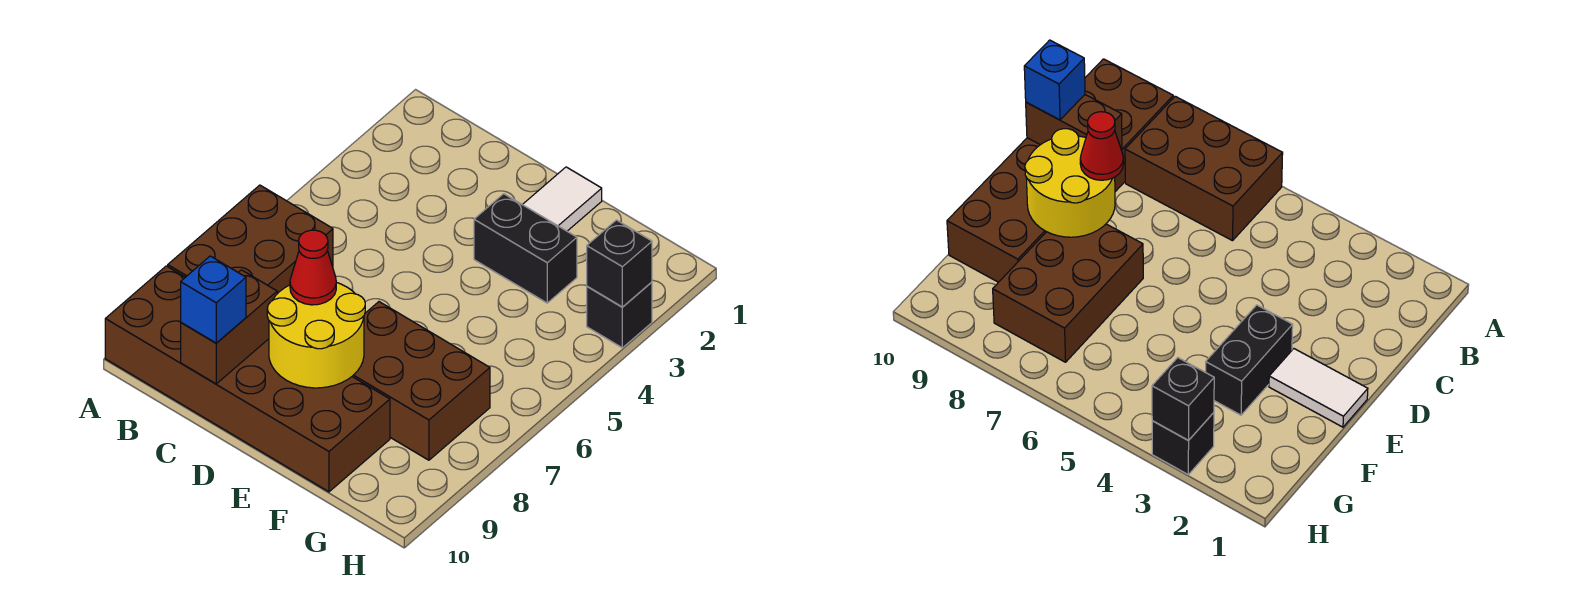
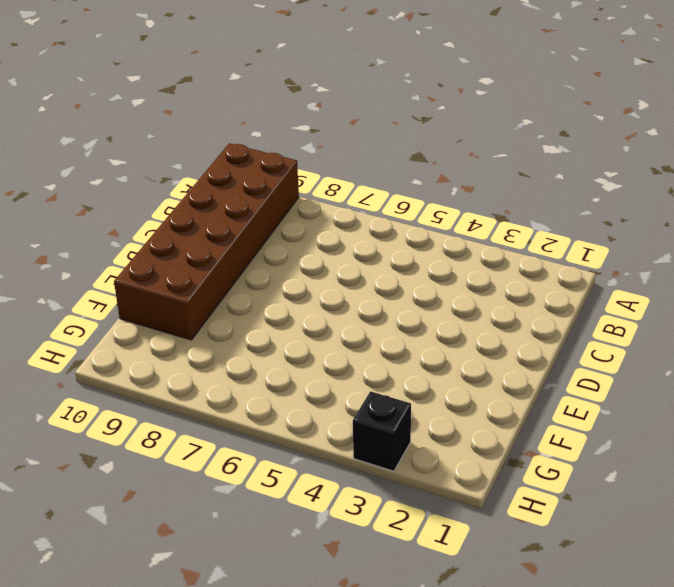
none -> brown 2x3 brick [168,185,333,294]
none -> white 1x2 tile [523,167,602,231]

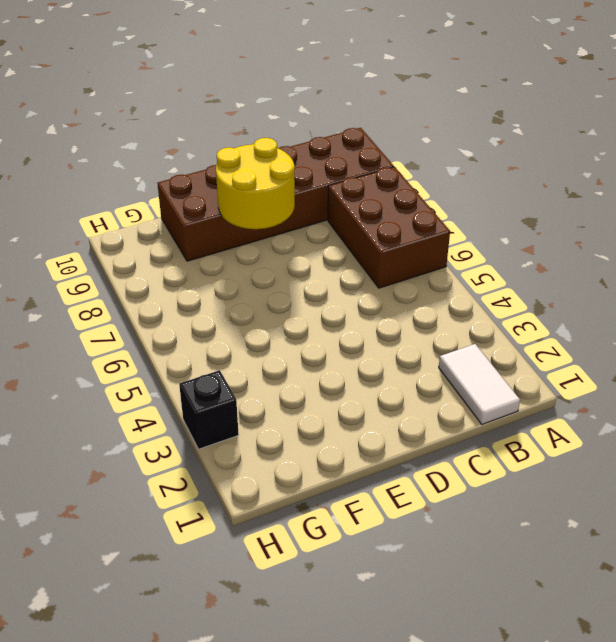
white 1x2 tile [439,344,520,424] -> white 1x2 tile moved to [523,167,602,231]
none -> black 1x2 brick [474,194,577,303]
none -> brown 2x3 brick [352,302,490,460]

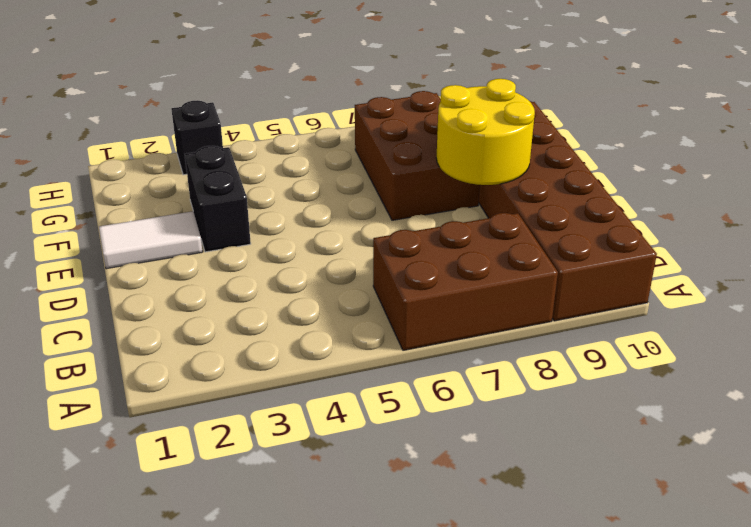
none -> brown 1x2 brick [181,270,277,384]
none -> black 1x1 brick [587,220,652,307]

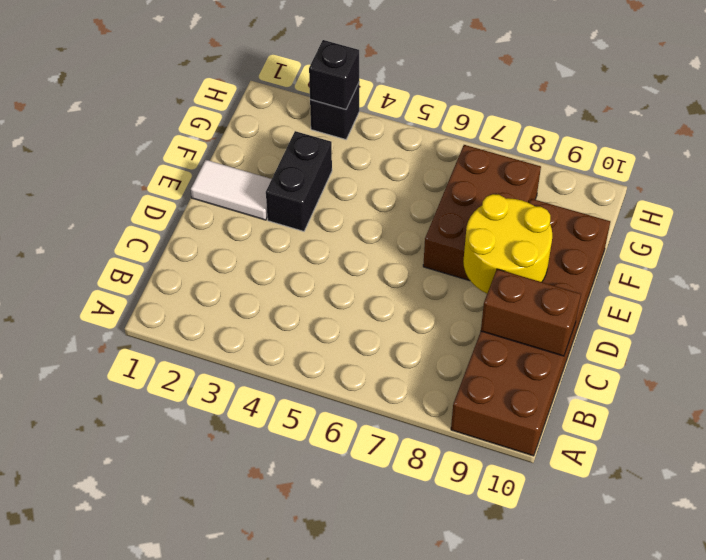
none -> brown 2x3 brick [168,185,333,294]
none -> blue 1x1 brick [181,256,246,343]

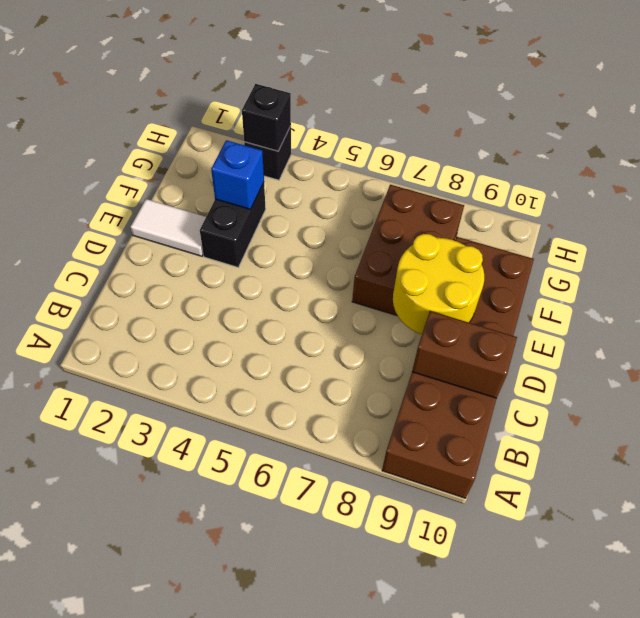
blue 1x1 brick [211,140,264,209] -> blue 1x1 brick moved to [181,256,246,343]
none -> brown 2x3 brick [168,185,333,294]
none -> red 1x1 cone [290,230,336,305]

